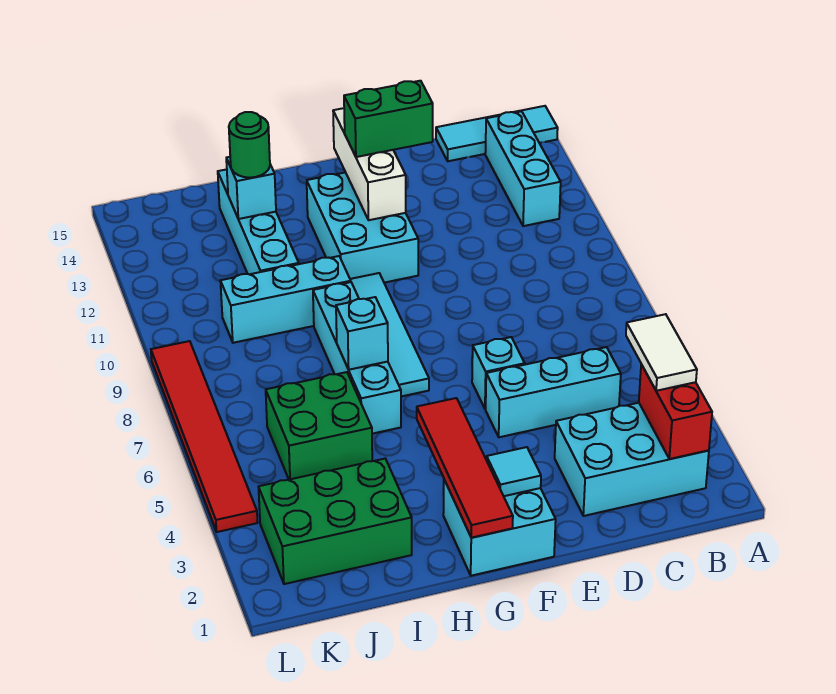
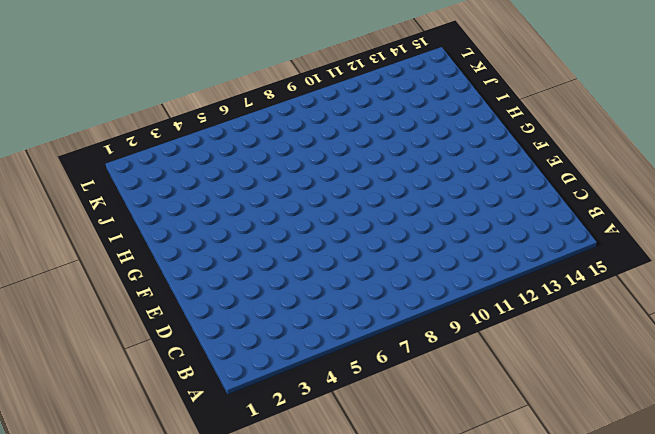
none -> cyan 1x3 tile [436,106,558,161]
none -> cyan 2x3 brick [555,403,709,516]
none -> cyan 1x3 brick [485,111,561,226]

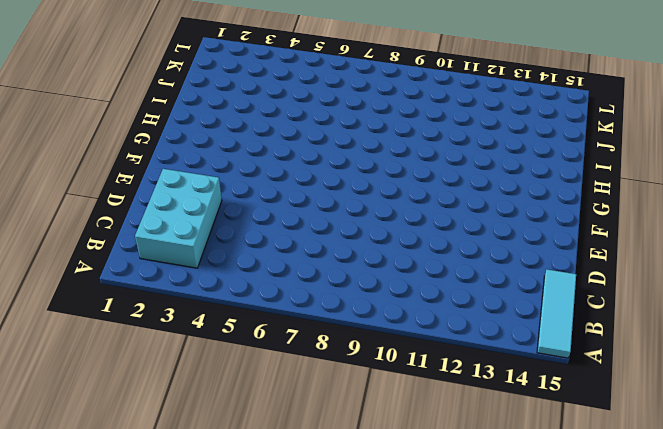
none -> cyan 1x3 brick [485,111,561,226]
none -> cyan 1x3 brick [486,347,621,437]
none -> cyan 1x1 brick [472,337,525,409]

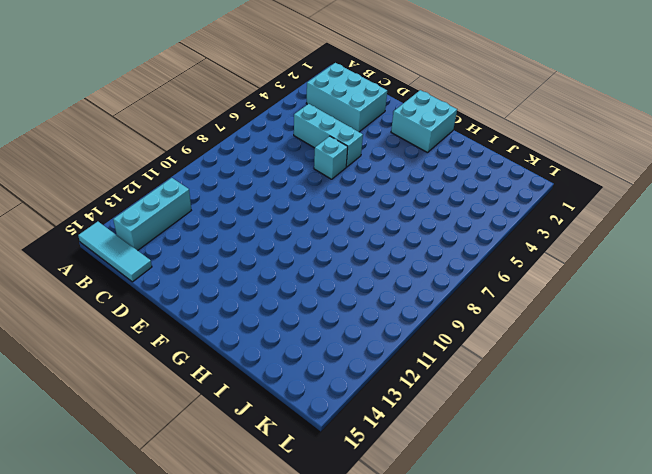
none -> cyan 2x3 brick [307,172,418,283]
none -> cyan 1x4 tile [350,273,429,396]
none -> cyan 1x4 brick [313,282,401,434]

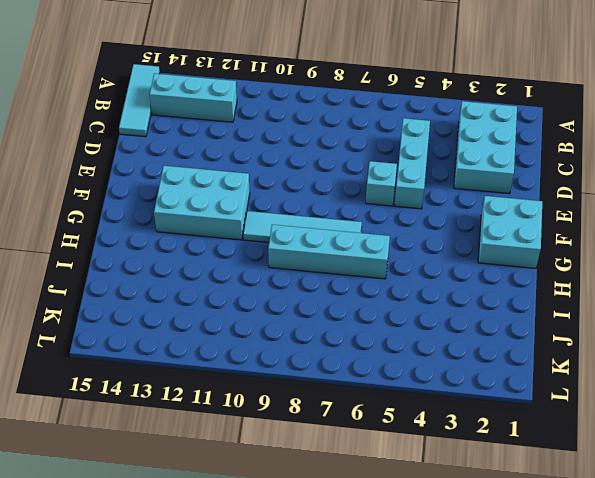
none -> cyan 1x3 brick [220,256,351,343]
none -> green 2x3 brick [259,459,412,584]
none -> green 2x2 brick [266,372,372,480]

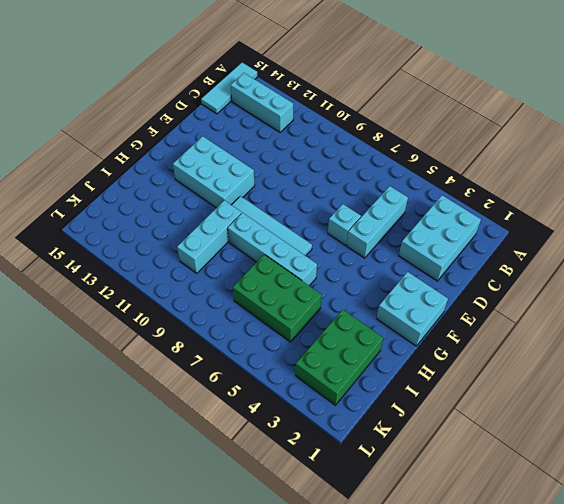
green 2x3 brick [233,255,322,342] -> green 2x2 brick [266,372,372,480]
none -> cyan 1x4 brick [218,169,299,274]
none -> red 1x6 tile [151,341,258,532]
none -> red 1x2 brick [639,364,712,459]

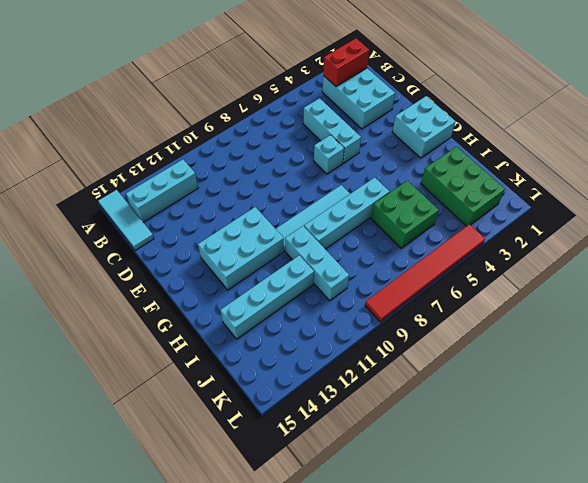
none -> cyan 1x1 tile [487,447,541,496]
none -> white 1x3 brick [333,108,406,220]
none -> red 1x4 tile [417,398,513,538]

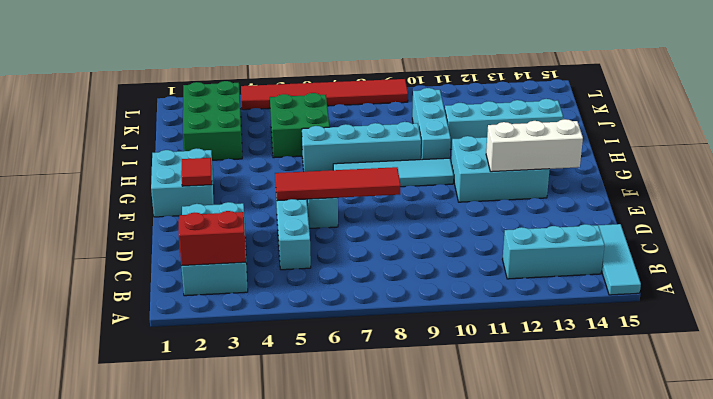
red 1x4 tile [275,167,401,201] -> red 1x4 tile moved to [417,398,513,538]
red 1x1 tile [181,158,212,186] -> cyan 1x1 tile [487,447,541,496]
none -> cyan 1x1 brick [336,297,388,370]
none -> cyan 1x1 brick [226,157,276,219]
none -> white 1x2 tile [626,314,697,391]

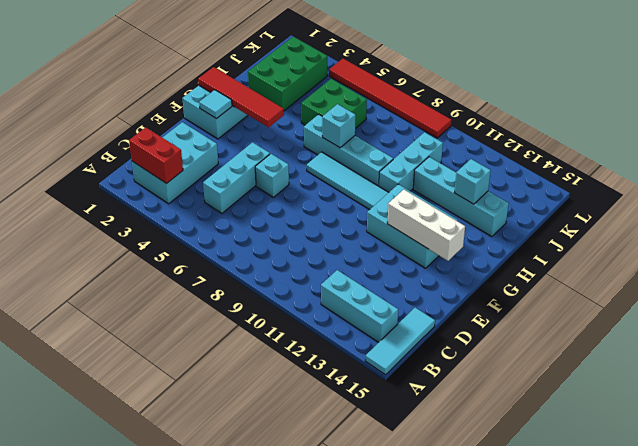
none -> white 1x2 tile [626,314,697,391]
none -> green 1x2 brick [344,81,433,157]
none -> green 1x1 round brick [229,112,270,178]

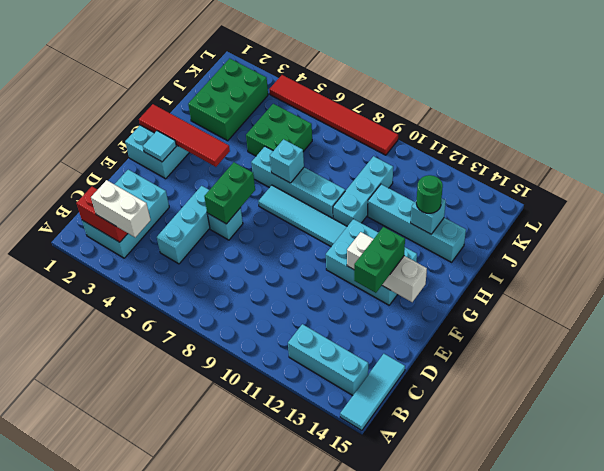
white 1x2 brick [91,180,151,237] -> white 1x2 tile [626,314,697,391]
green 1x2 brick [204,162,255,224] -> none

